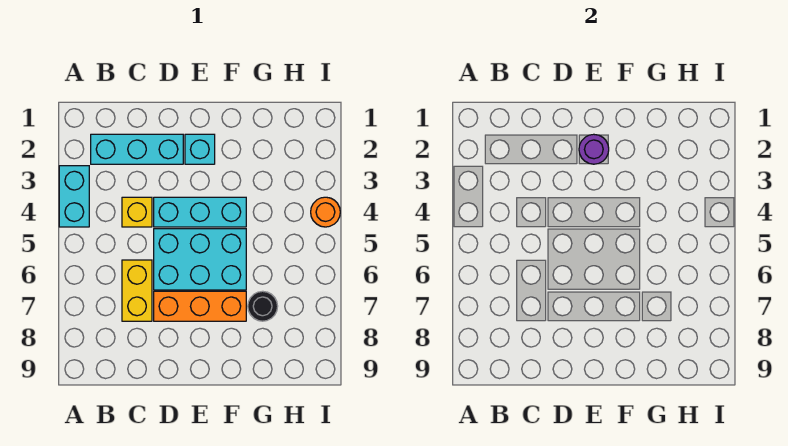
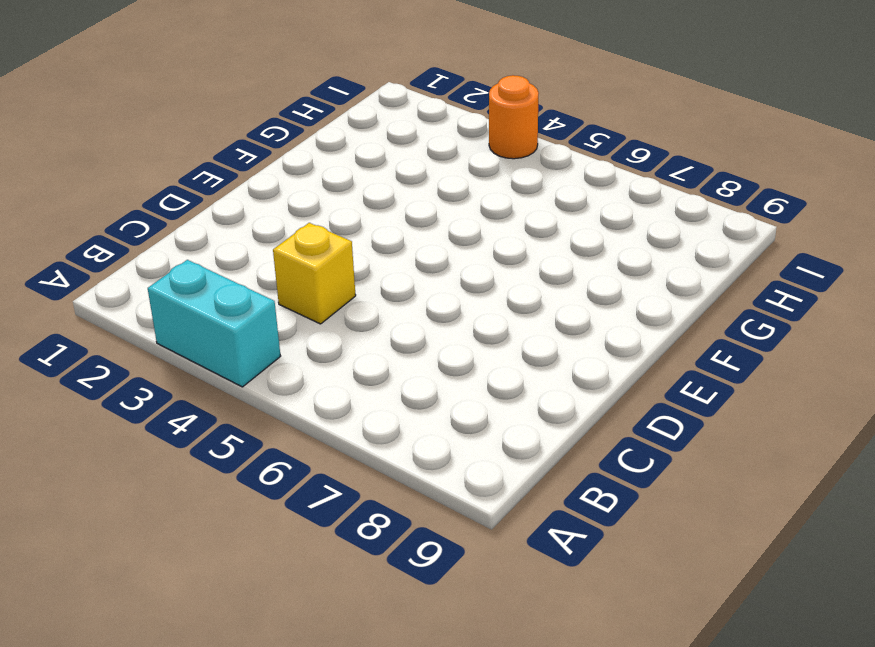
none -> cyan 1x3 brick [91,134,183,164]
none -> yellow 1x2 brick [122,260,152,321]

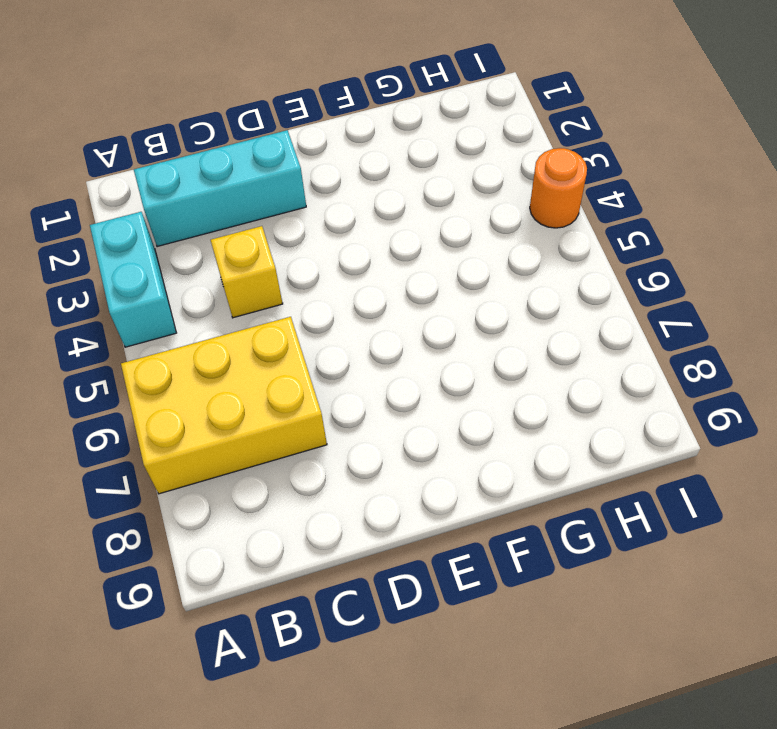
yellow 2x3 brick [121,317,327,494] -> yellow 1x2 brick [122,260,152,321]
none -> cyan 1x3 brick [154,197,246,227]
none -> cyan 2x3 brick [154,229,246,290]

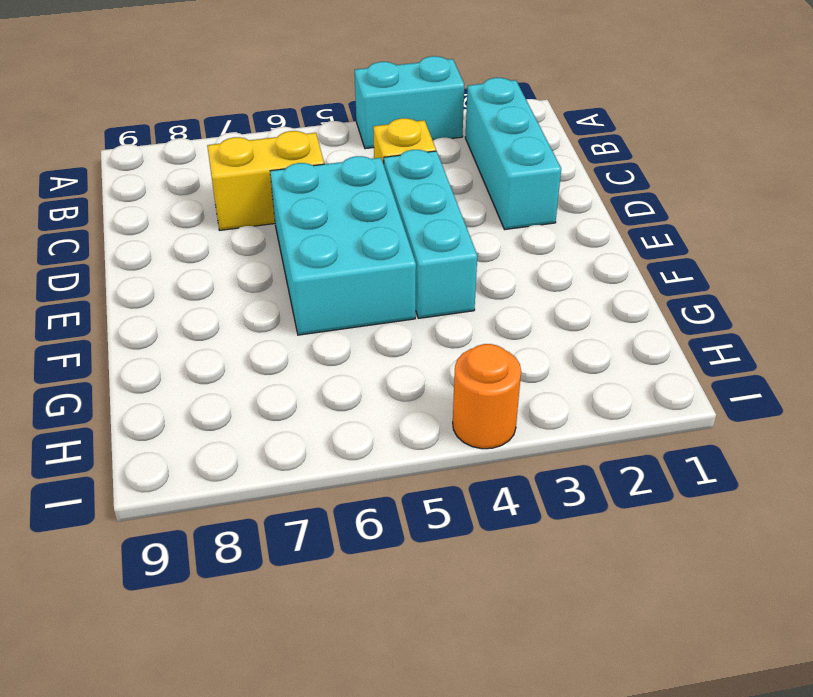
none -> orange 1x3 brick [154,291,246,321]
none -> cyan 1x1 brick [185,134,215,164]

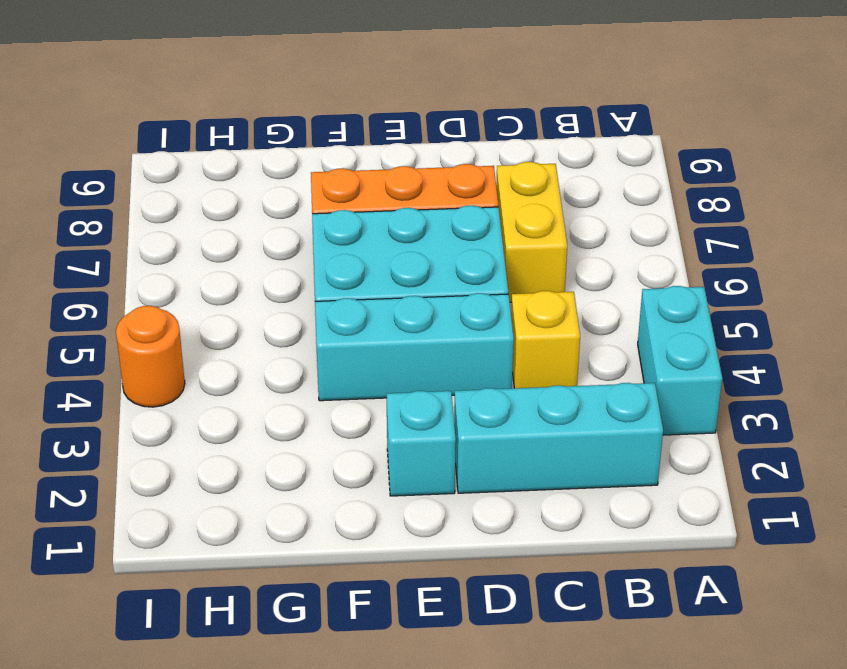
none -> black 1x1 round brick [248,291,278,321]
none -> purple 1x1 round brick [579,134,609,164]

